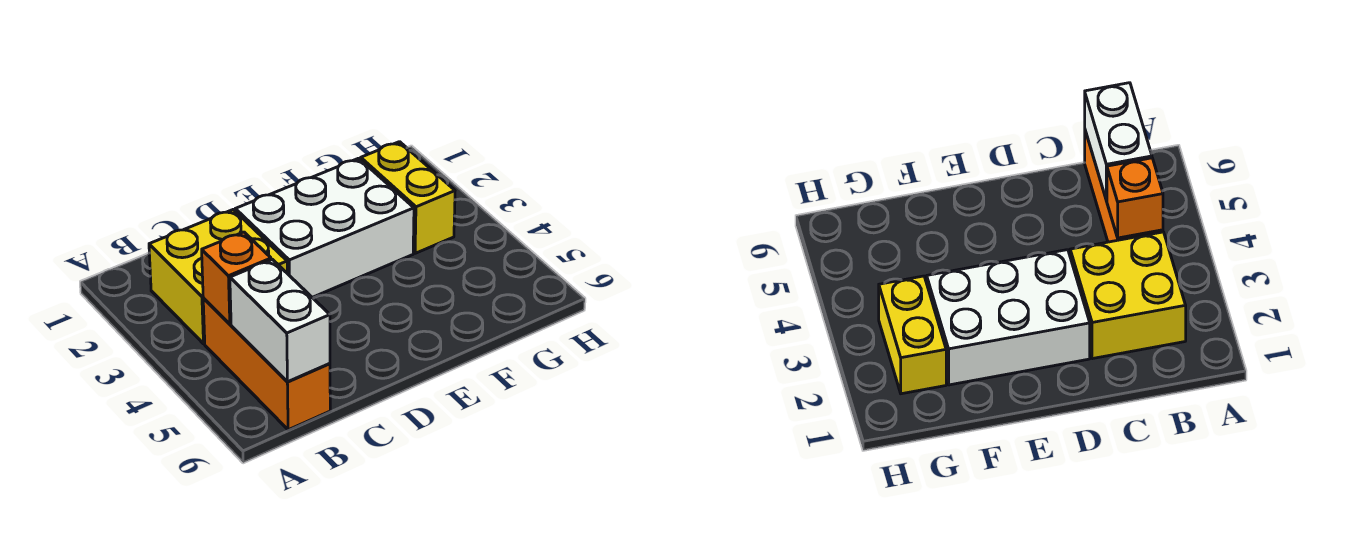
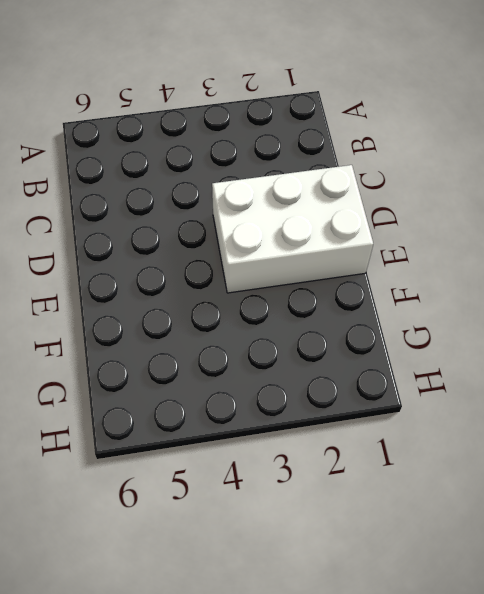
white 2x3 brick [212,165,373,293] -> white 2x3 brick turned to [235,158,414,297]
none -> yellow 2x2 brick [149,210,287,344]
none -> orange 1x3 brick [203,298,330,430]

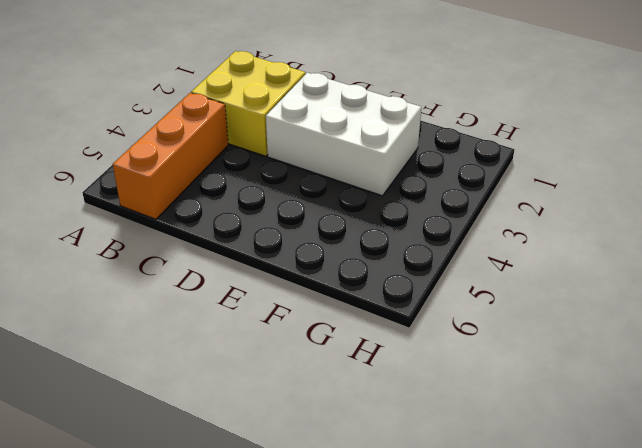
none -> yellow 1x2 brick [361,142,455,253]
none -> orange 1x1 brick [202,232,271,324]

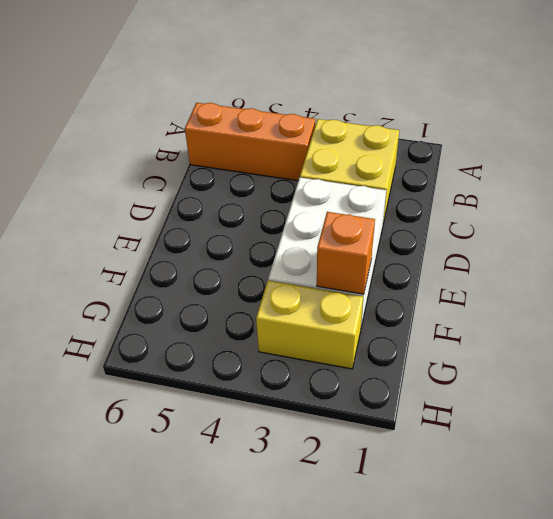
orange 1x1 brick [317,212,375,294] -> orange 1x1 brick moved to [202,232,271,324]
none -> white 1x2 brick [230,259,330,382]

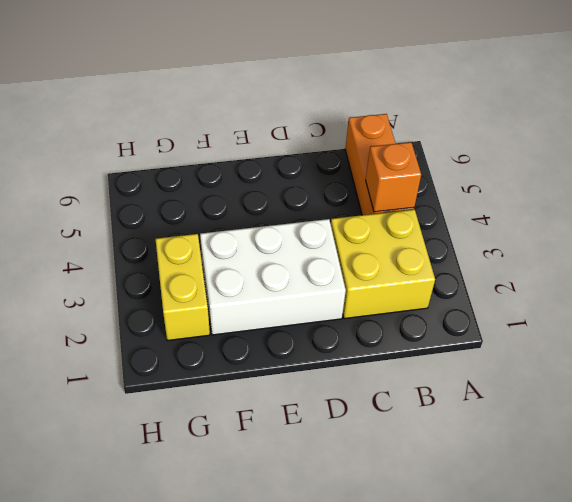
none -> white 1x2 brick [230,259,330,382]

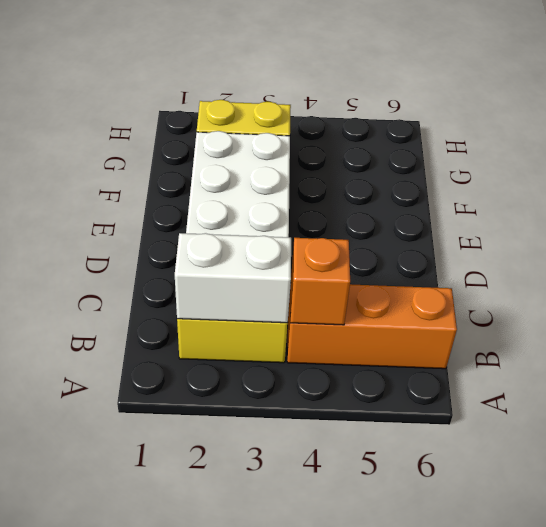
white 1x2 brick [175,233,291,323] -> white 1x2 brick moved to [230,259,330,382]

